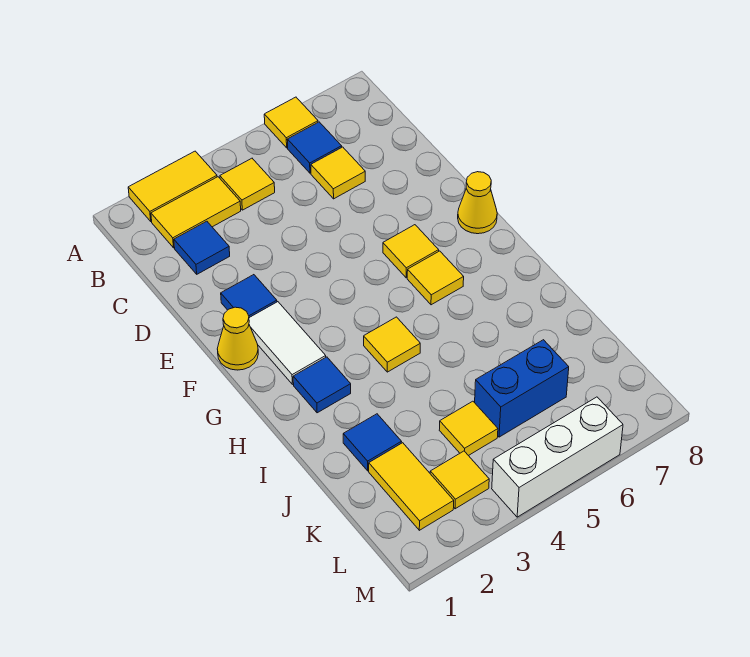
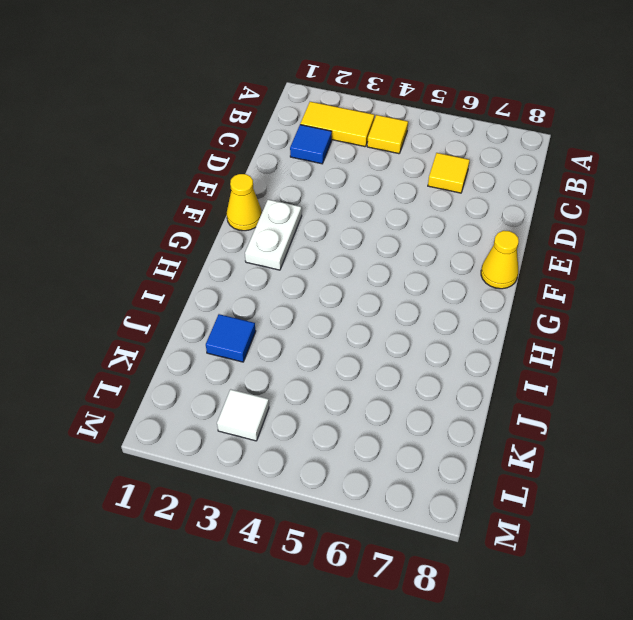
white 1x2 plate [245,199,302,270] -> white 1x2 tile [249,302,326,384]
white 1x1 tile [217,389,269,441] -> yellow 1x1 tile [430,451,489,509]
none -> yellow 1x2 tile [128,151,217,221]
none -> yellow 1x1 tile [264,97,318,148]
none -> blue 1x1 tile [287,122,342,173]

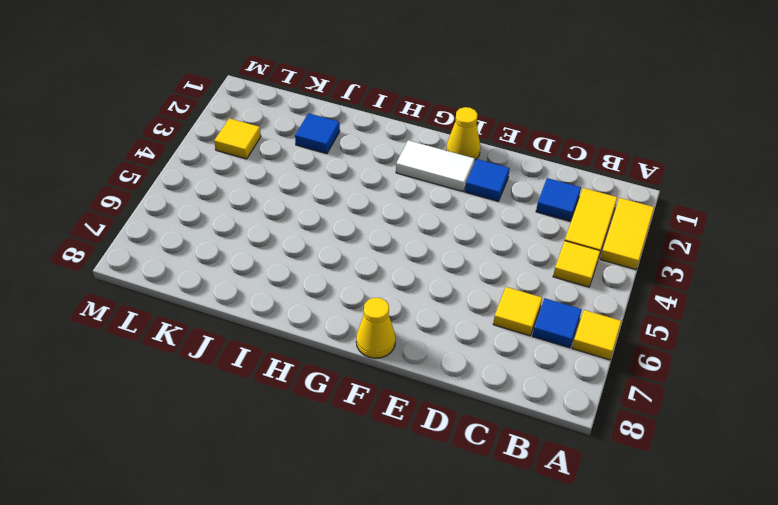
none -> yellow 1x1 tile [383,225,439,278]
none -> yellow 1x1 tile [407,251,464,305]
none -> blue 1x1 tile [293,357,351,413]

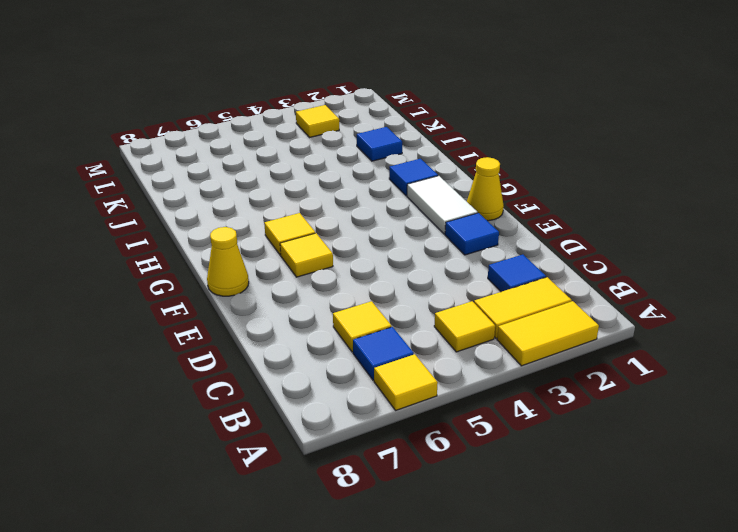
none -> yellow 1x1 tile [364,317,420,372]
none -> yellow 1x2 tile [369,443,454,530]
none -> yellow 1x1 tile [439,401,498,456]

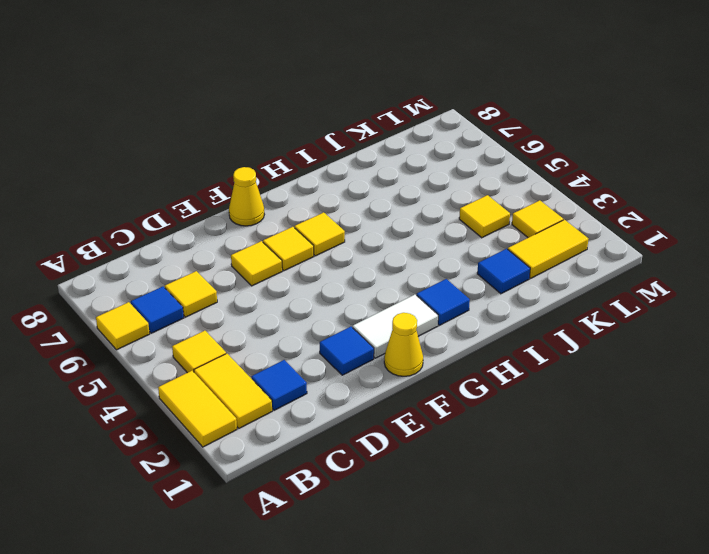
yellow 1x1 tile [231,241,282,286] -> yellow 1x1 tile moved to [364,317,420,372]
none -> blue 1x2 brick [475,340,569,437]
none -> white 1x3 brick [492,397,623,517]

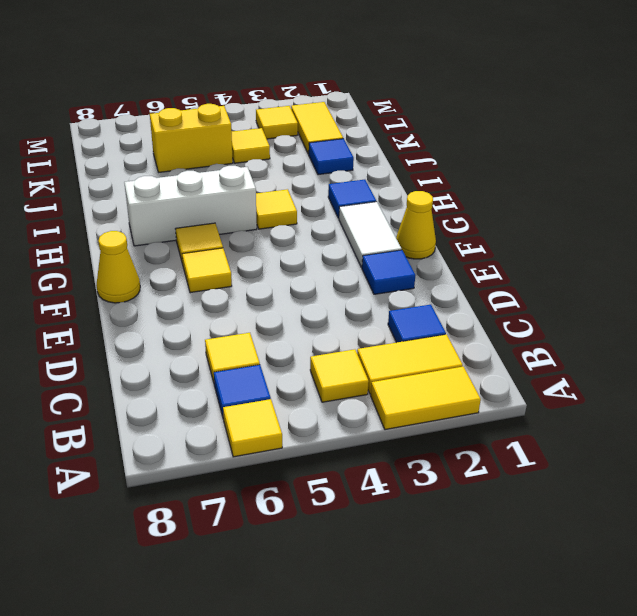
white 1x3 brick [124,166,257,246] -> white 1x3 brick moved to [492,397,623,517]
yellow 1x2 brick [150,104,233,172] -> blue 1x2 brick [475,340,569,437]

